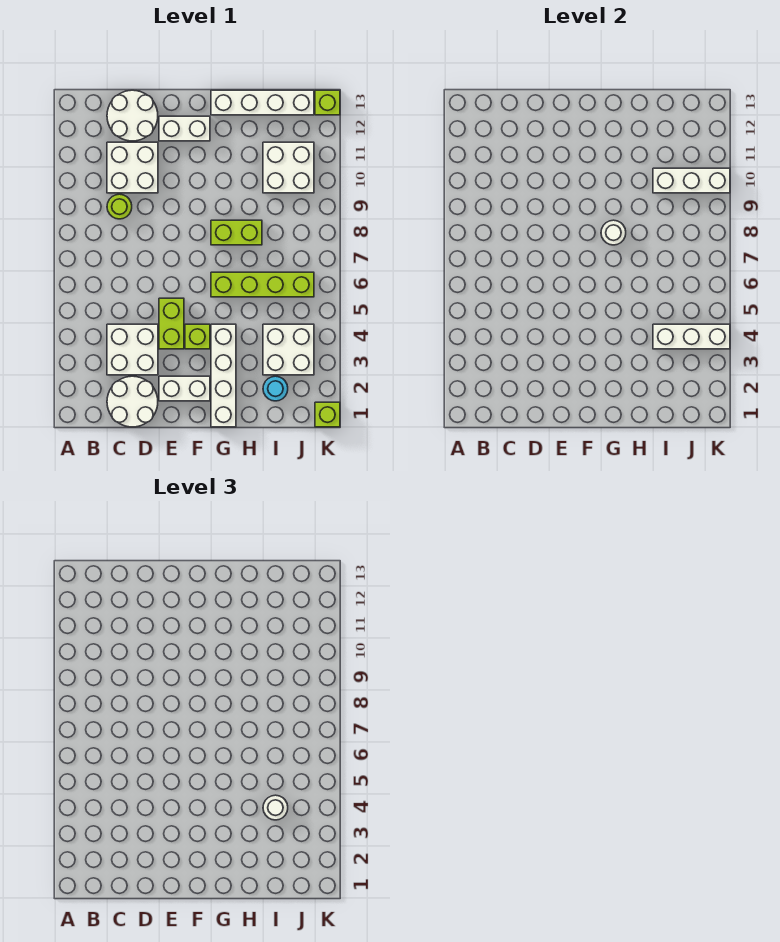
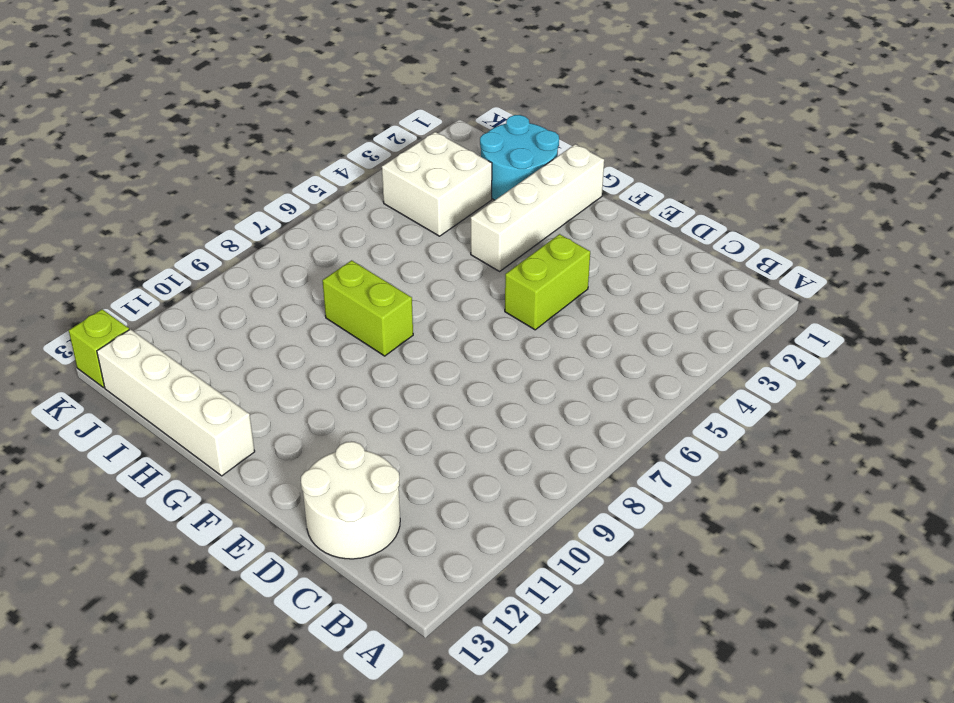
cyan 2x2 round brick [480,115,559,200] -> cyan 1x1 round brick [263,376,288,401]
none -> white 2x2 round brick [107,376,158,427]
none -> white 2x2 brick [107,324,158,375]
none -> lime 1x1 round brick [107,194,132,219]

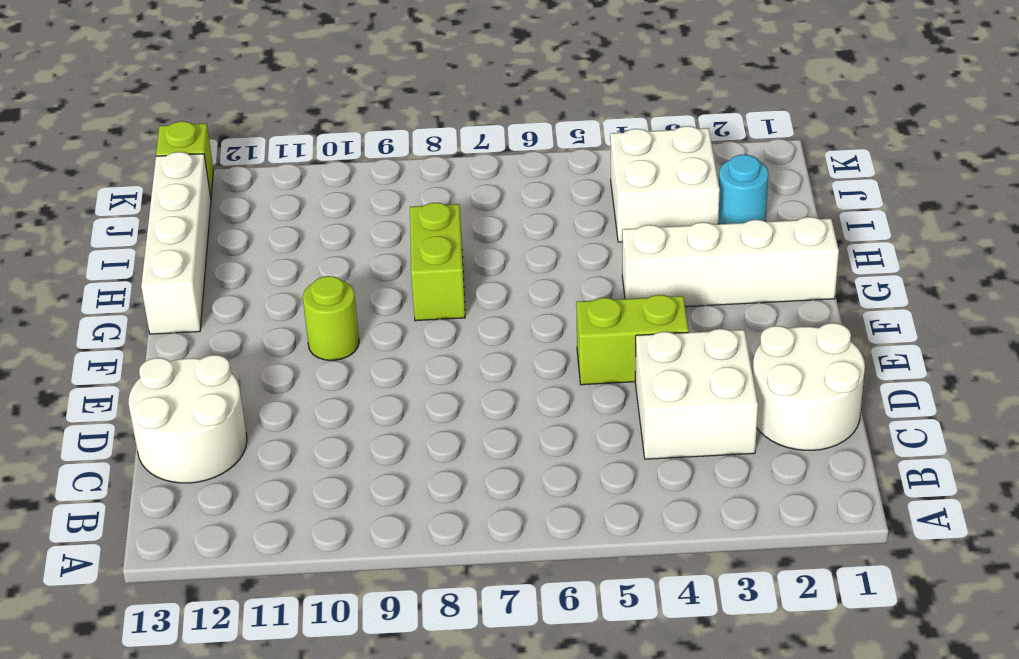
lime 1x1 round brick [303,276,359,361] -> lime 1x1 round brick moved to [107,194,132,219]
none -> white 2x2 brick [107,142,158,193]
none -> white 1x2 brick [159,376,210,401]
none -> white 1x2 brick [159,116,210,141]

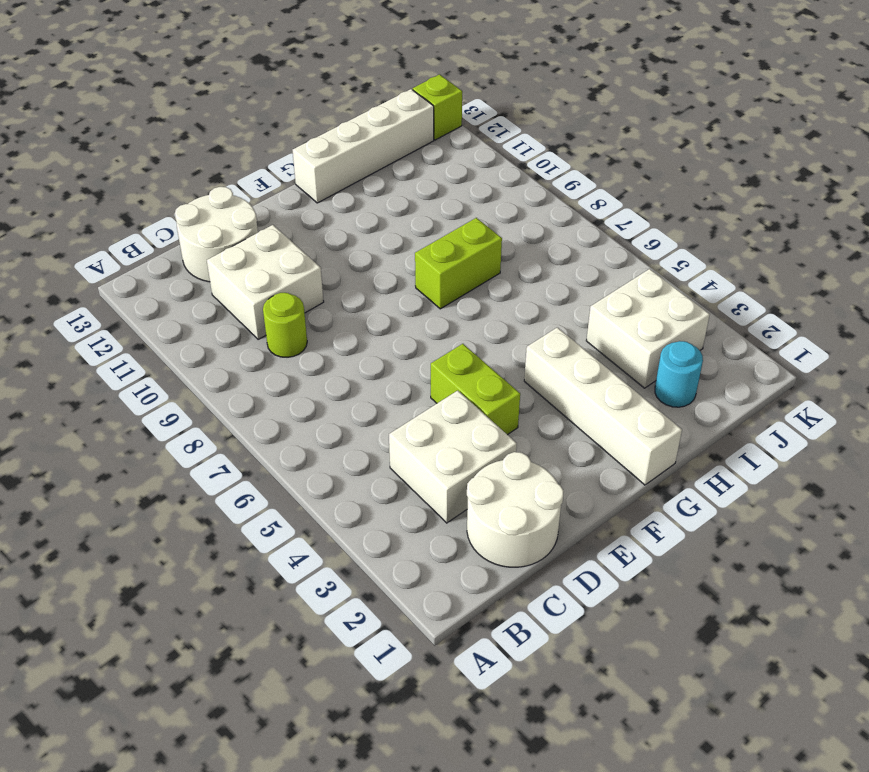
none -> white 1x2 brick [159,376,210,401]
none -> white 1x2 brick [159,116,210,141]
none -> lime 1x1 brick [185,324,210,349]

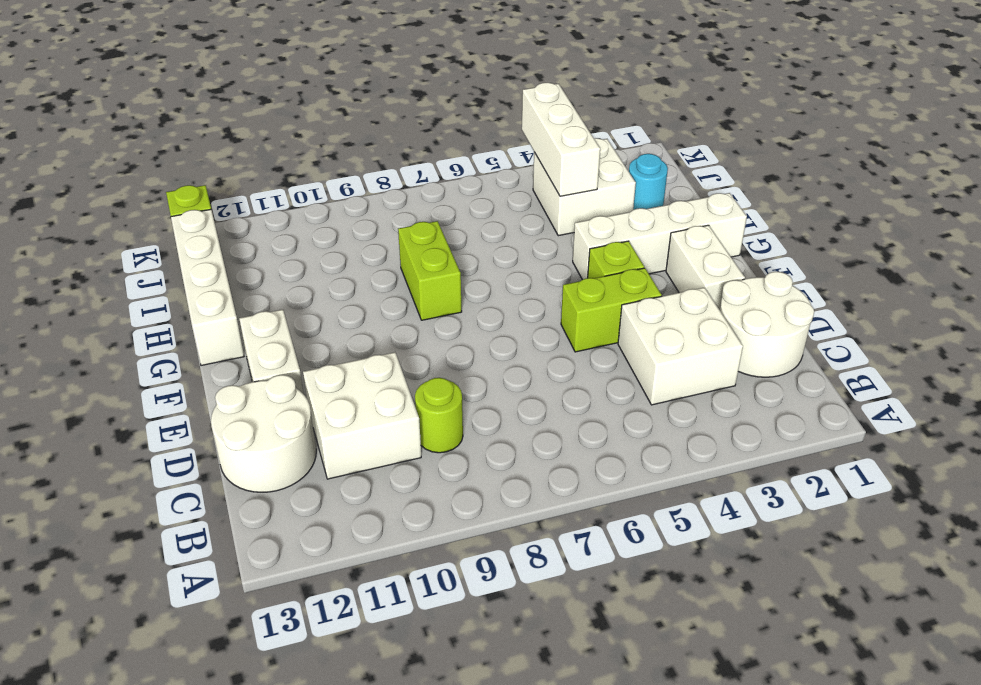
none -> lime 1x4 brick [211,272,314,297]
none -> white 2x2 brick [263,142,314,193]
none -> lime 1x1 brick [315,402,340,427]

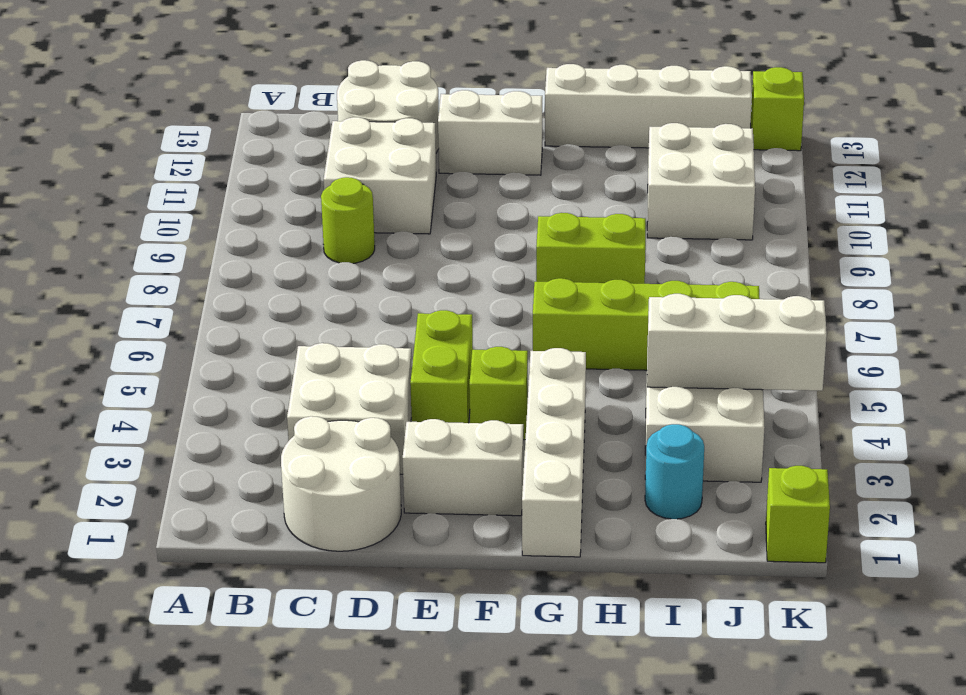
none -> white 1x1 round brick [601,220,626,245]
none -> white 1x3 brick [653,168,730,193]
none -> white 1x1 round brick [263,795,288,820]

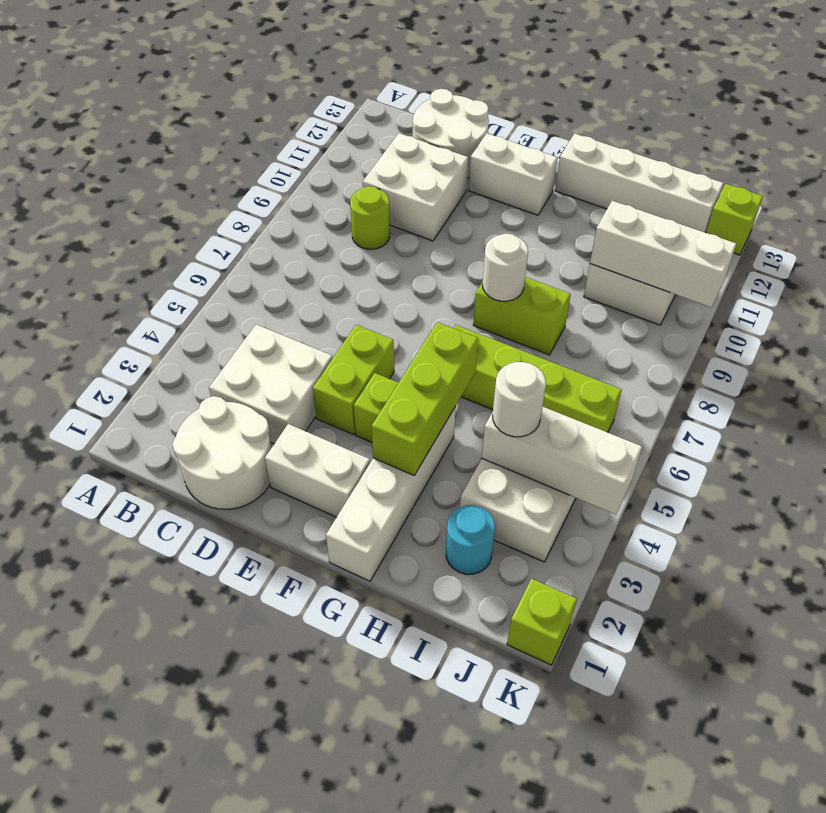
lime 1x3 brick [372,322,478,475] -> none

